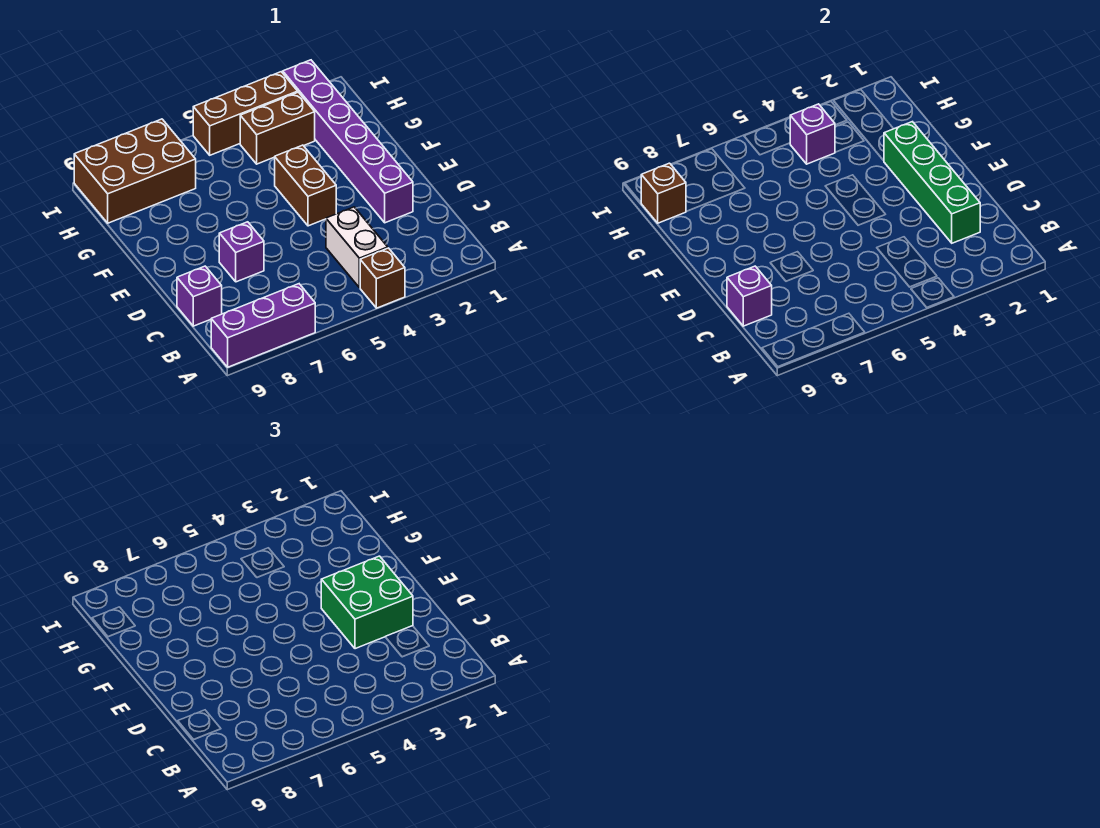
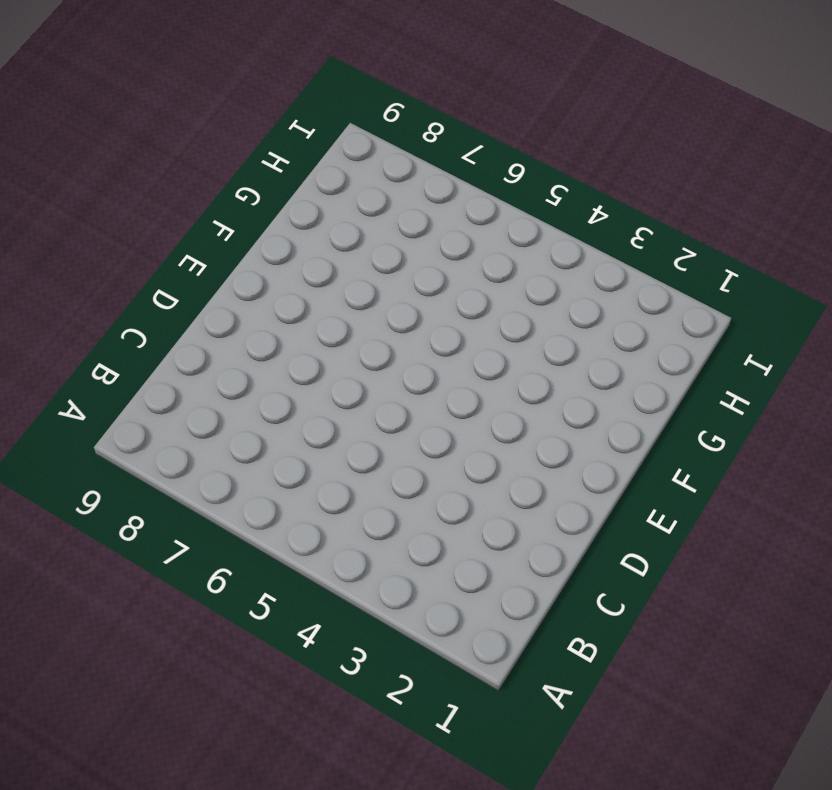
none -> brown 1x1 brick [360,248,405,308]
none -> purple 1x3 brick [211,284,315,367]
none -> white 1x2 brick [326,207,388,288]

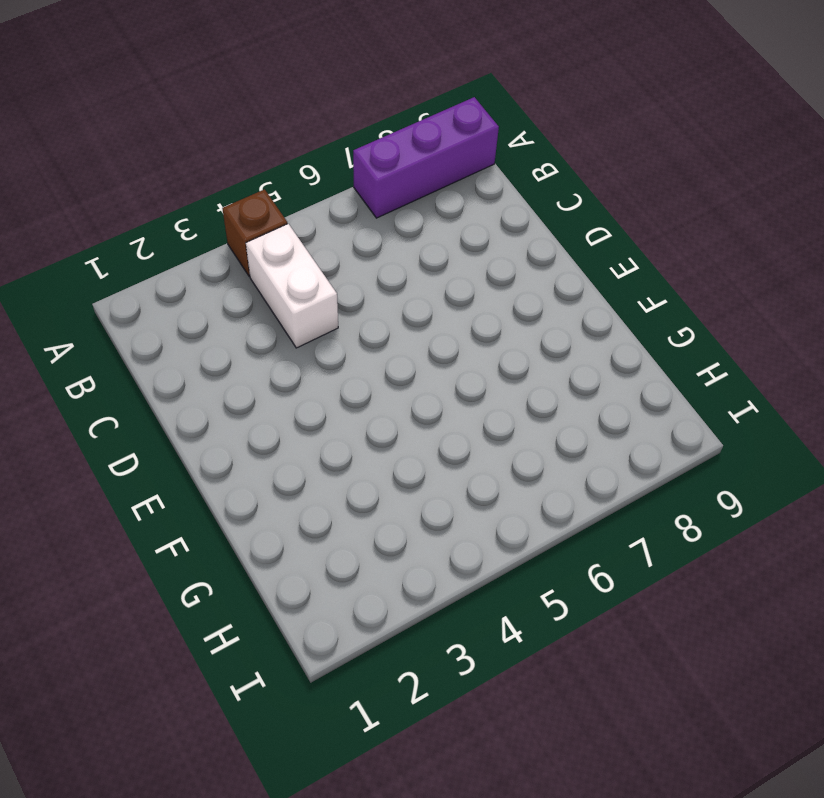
none -> purple 1x1 brick [177,266,222,326]
none -> purple 1x6 brick [283,60,413,223]
none -> purple 1x1 brick [219,222,264,282]

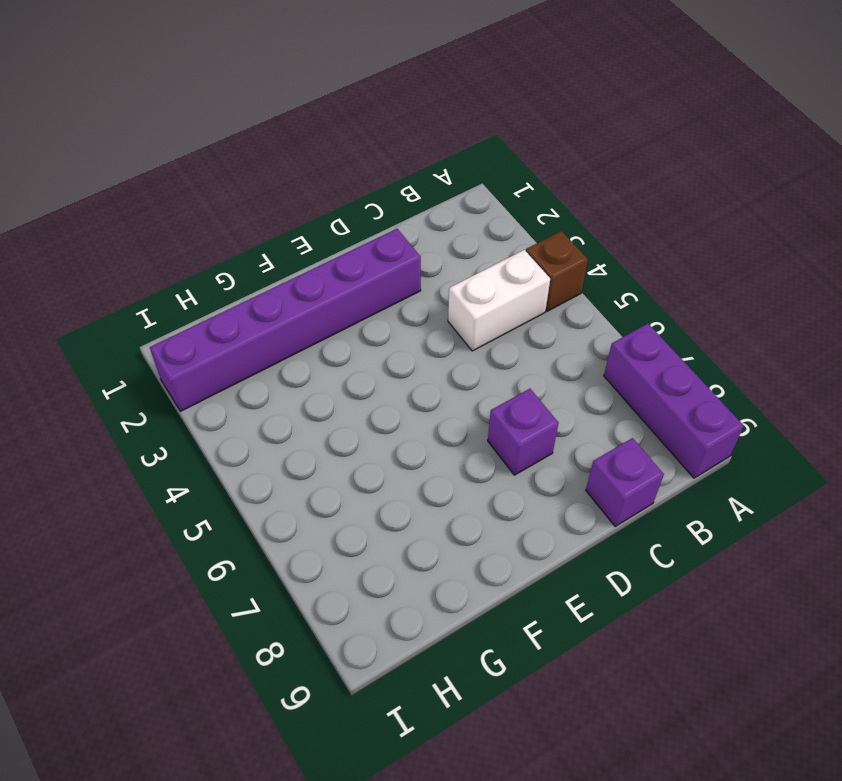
none -> brown 1x2 brick [275,145,336,226]
none -> brown 1x2 brick [240,92,315,164]
none -> brown 2x3 brick [74,119,196,223]

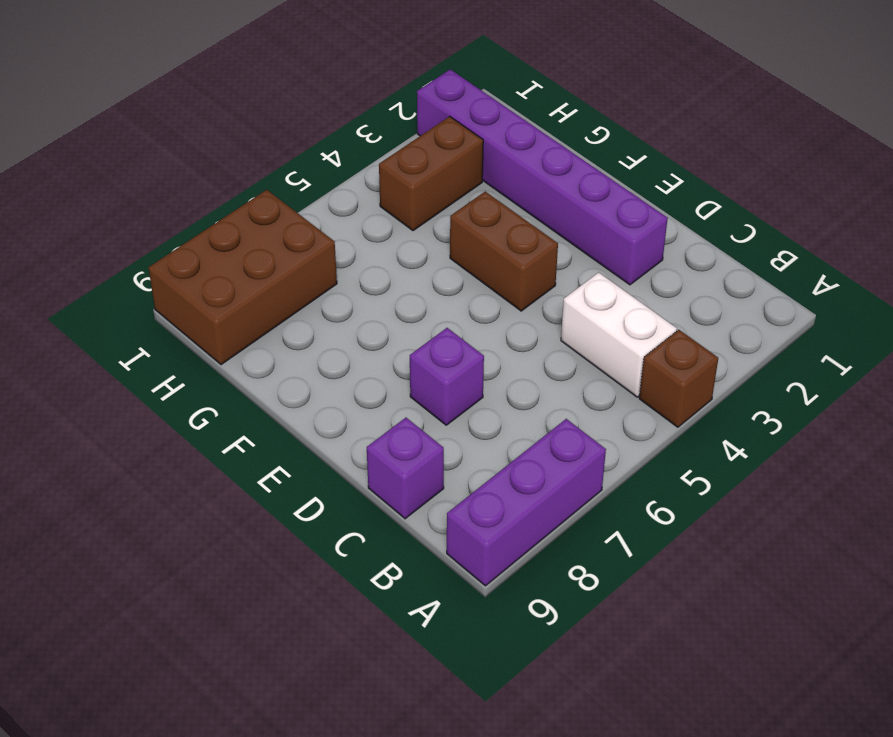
none -> brown 1x3 brick [193,72,298,155]
none -> green 1x4 brick [884,122,980,243]
none -> purple 1x1 brick [727,266,772,326]

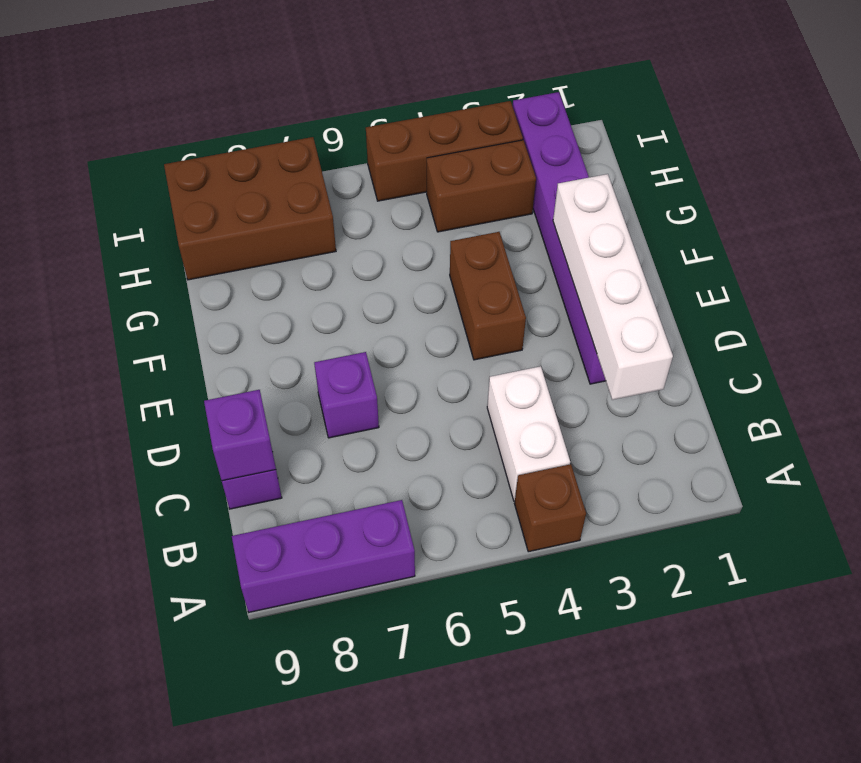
white 1x4 brick [553,174,673,400] -> green 1x4 brick [884,122,980,243]
none -> purple 1x1 brick [790,104,835,164]
none -> brown 1x1 brick [641,163,686,223]
none -> green 2x2 brick [321,556,413,649]

